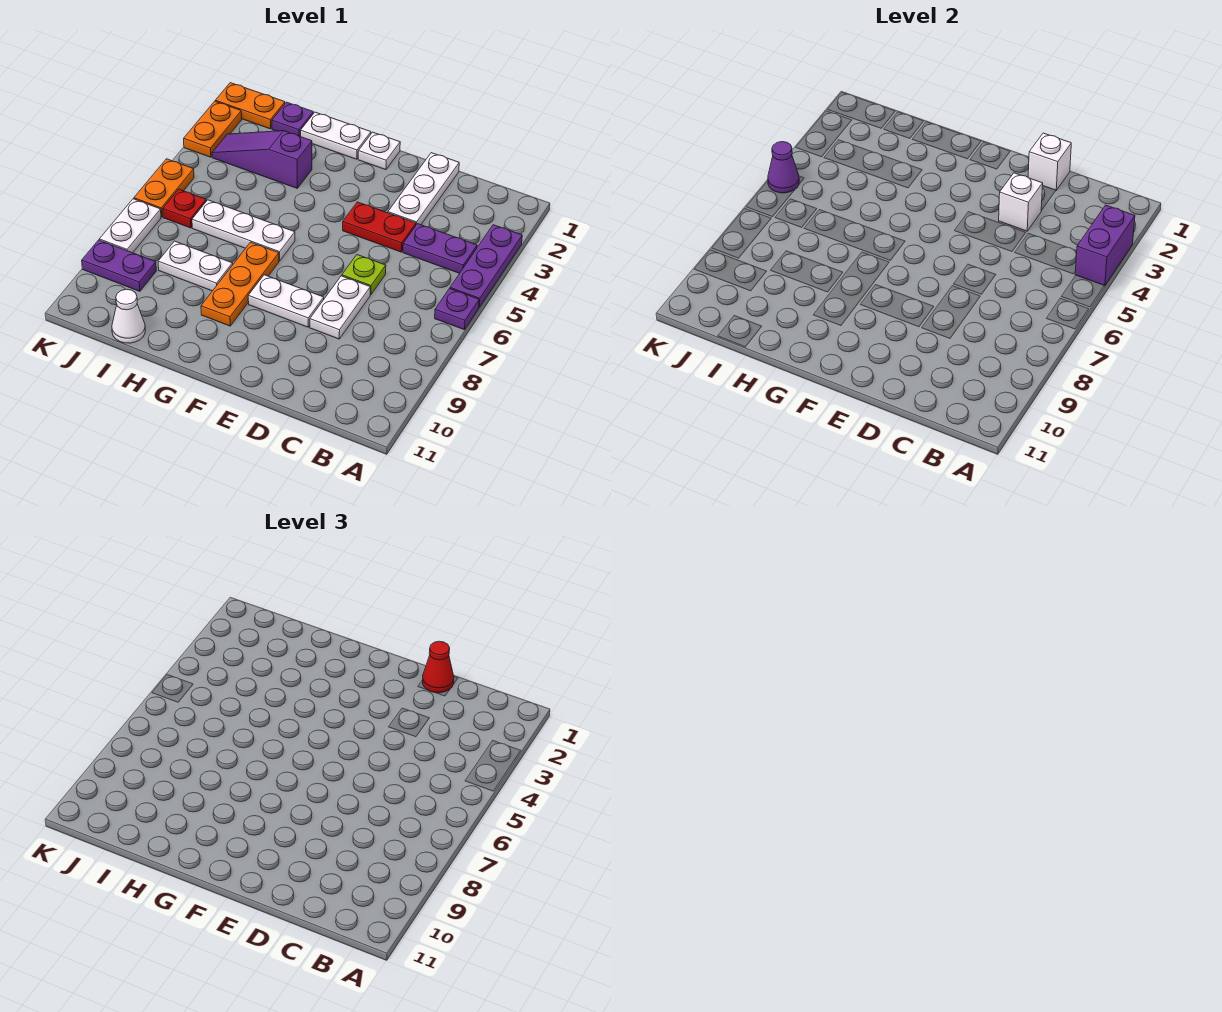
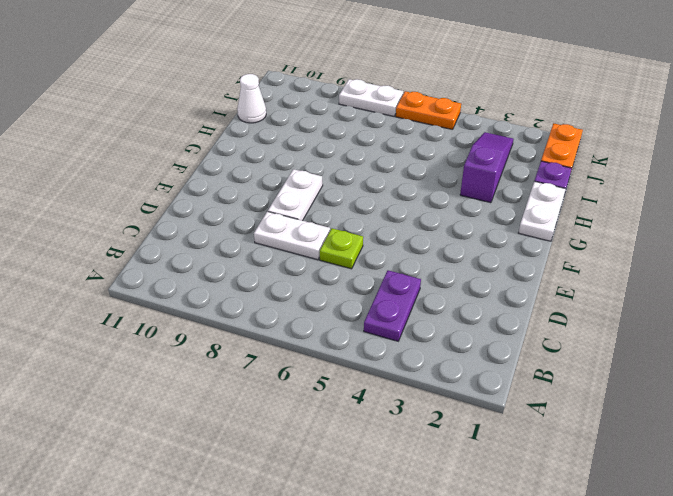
none -> purple 1x3 plate [450,225,522,307]
none -> purple 1x1 plate [435,289,479,330]
none -> white 1x3 plate [388,153,459,225]

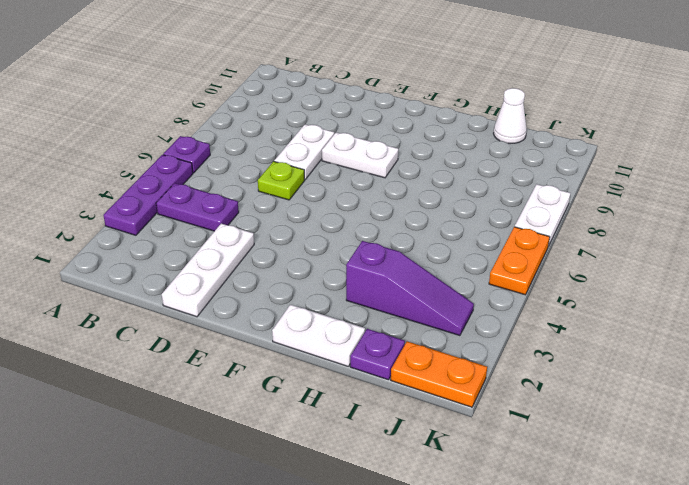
none -> red 1x2 plate [343,202,416,252]
none -> white 1x1 plate [358,132,400,170]
none -> white 1x3 plate [192,200,295,261]

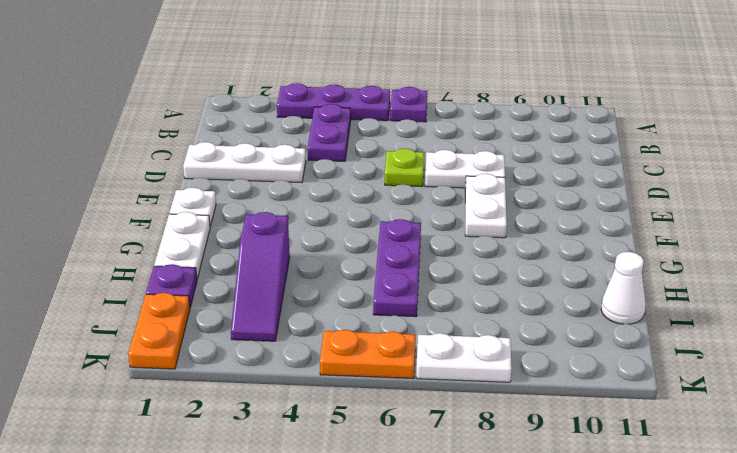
purple 1x3 plate [373,219,421,317] -> white 1x3 plate [192,200,295,261]
none -> red 1x2 plate [343,202,416,252]
none -> orange 1x3 plate [201,242,279,326]
none -> white 1x2 plate [158,241,233,291]

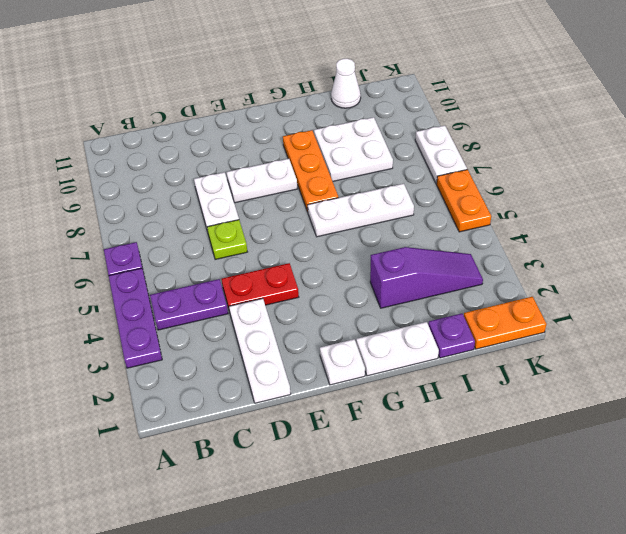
white 2x2 plate [314,117,393,181] -> white 1x2 plate [158,241,233,291]
none -> red 1x1 plate [163,189,206,228]
none -> purple 1x2 plate [82,240,156,291]
none -> orange 1x2 plate [184,101,242,157]

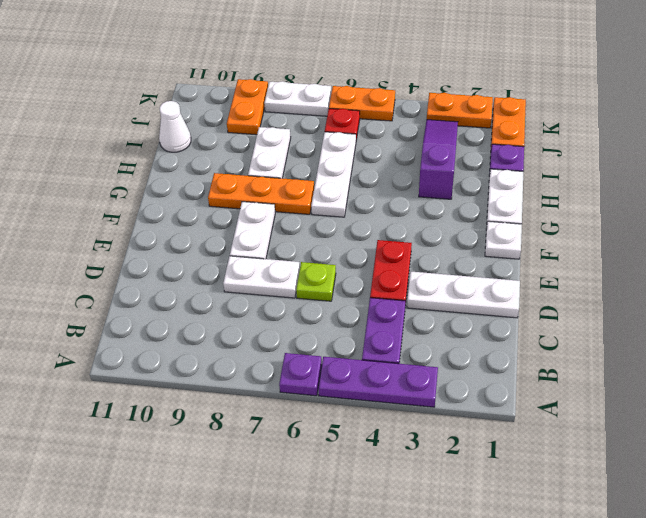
orange 1x2 plate [227,79,268,135] -> purple 1x2 plate [82,240,156,291]
none -> purple 1x2 brick [1075,205,1135,286]
none -> white 1x1 brick [1028,133,1071,190]
none -> white 1x1 brick [999,173,1043,231]

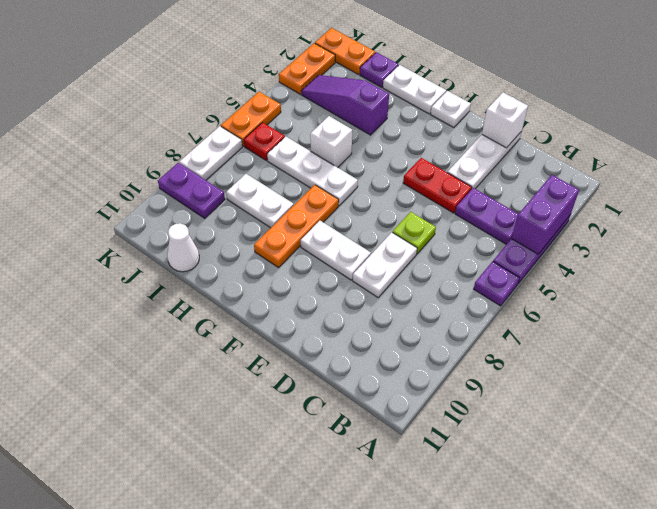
white 1x1 brick [310,116,352,168] -> white 1x1 brick moved to [999,173,1043,231]
none -> purple 1x1 cone [768,142,799,193]
none -> red 1x1 cone [422,641,454,693]

